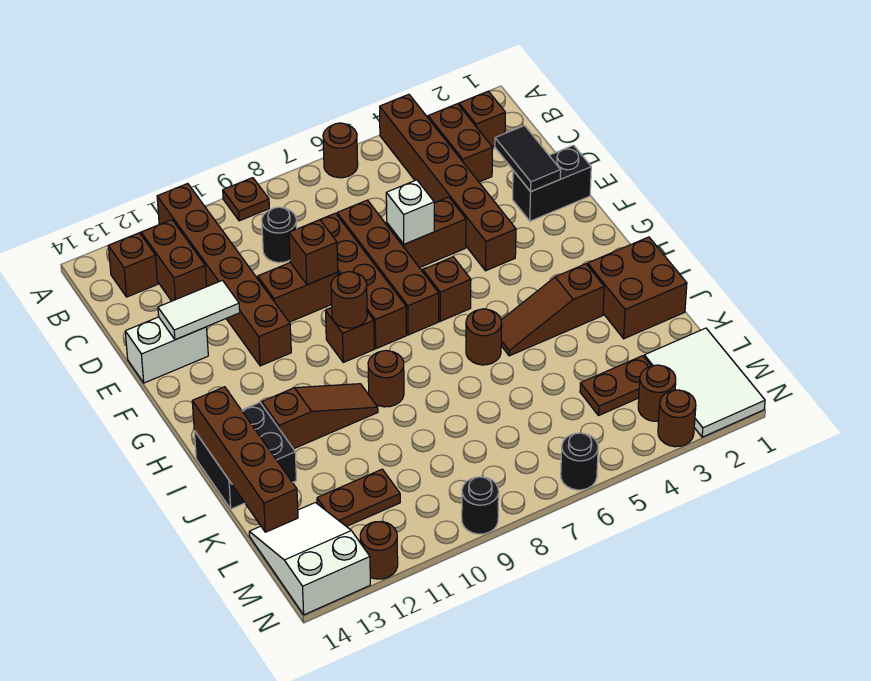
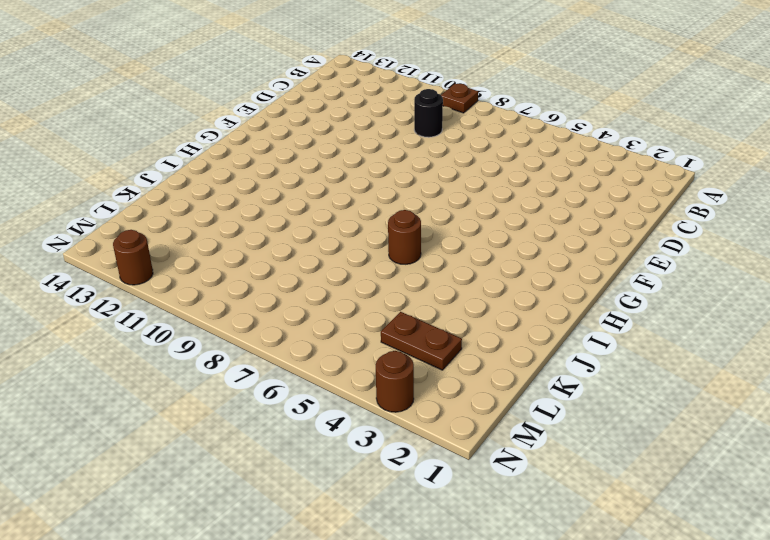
none -> brown 1x6 brick [380,94,516,271]
none -> brown 1x1 round brick [323,123,358,178]
none -> brown 1x6 brick [157,184,291,366]
none -> brown 1x1 brick [459,91,505,147]

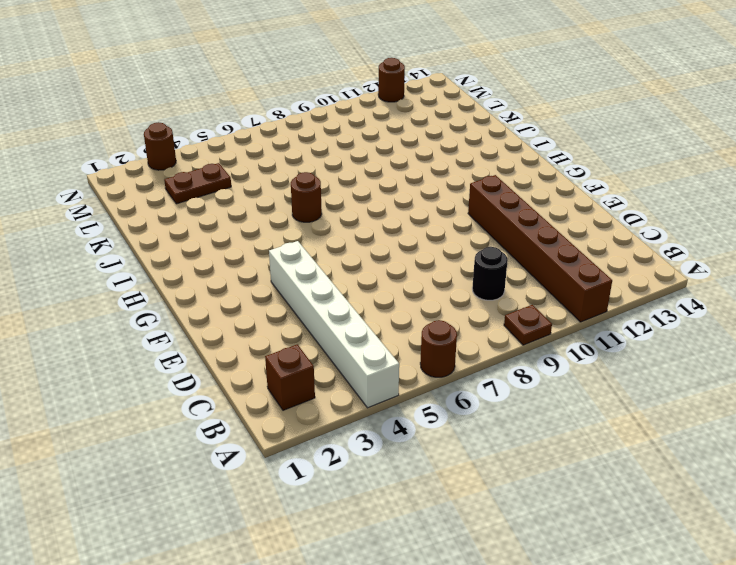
white 1x6 brick [269,241,399,408] -> brown 1x6 brick [380,94,516,271]
none -> brown 1x2 brick [428,104,493,182]
none -> brown 1x2 brick [141,220,207,301]
none -> brown 1x1 brick [108,233,158,297]
none -> brown 1x4 brick [337,200,439,335]

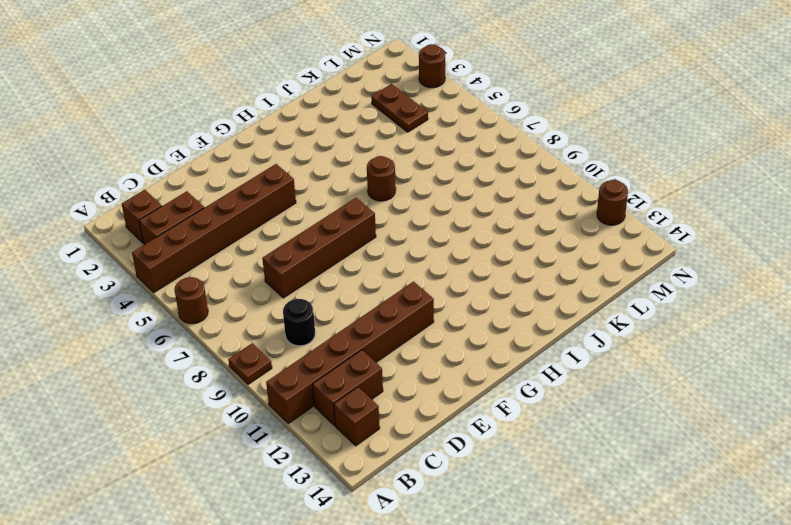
none -> brown 1x4 brick [320,213,407,349]
none -> black 1x2 brick [512,145,591,221]
none -> brown 1x2 brick [387,197,466,268]
none -> brown 1x2 brick [258,263,338,322]

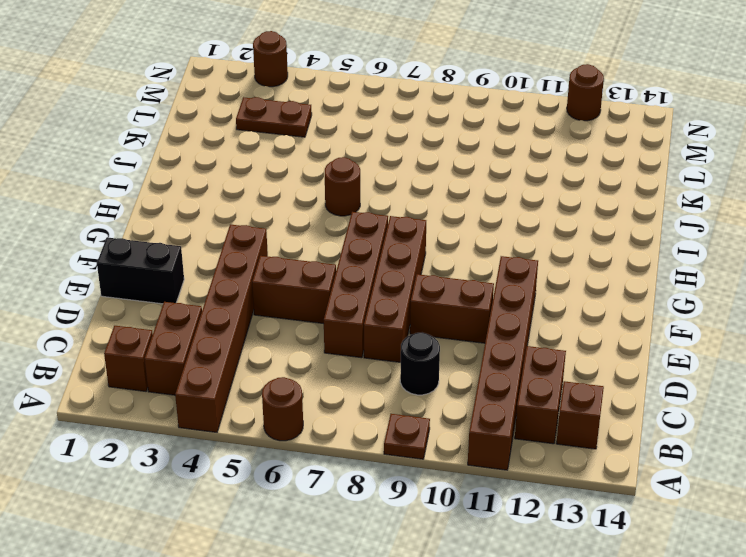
none -> white 1x2 brick [125,317,208,383]
none -> brown 1x1 brick [423,257,471,321]
none -> brown 1x1 brick [326,308,374,362]
none -> brown 2x2 brick [588,237,687,339]

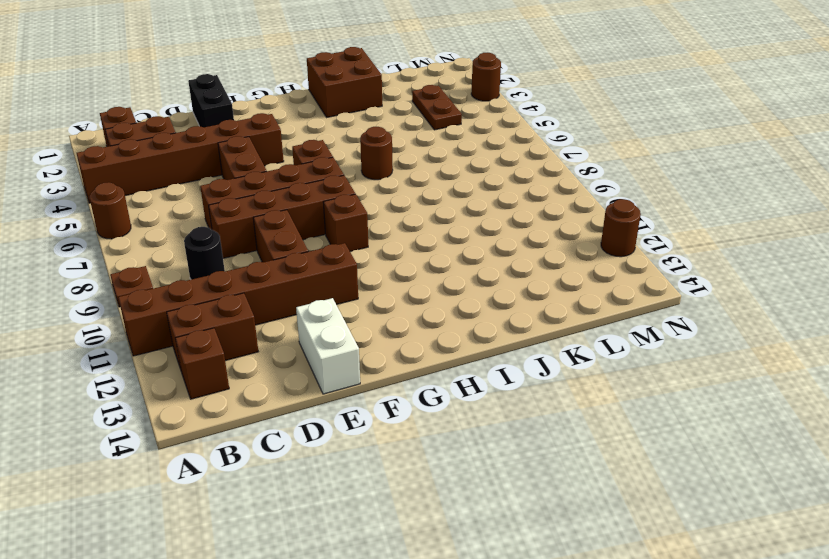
none -> brown 1x3 slope [501,264,604,356]
none -> brown 1x1 round brick [368,351,404,407]
none -> brown 1x3 slope [262,384,378,449]
none -> black 2x2 brick [194,403,297,509]

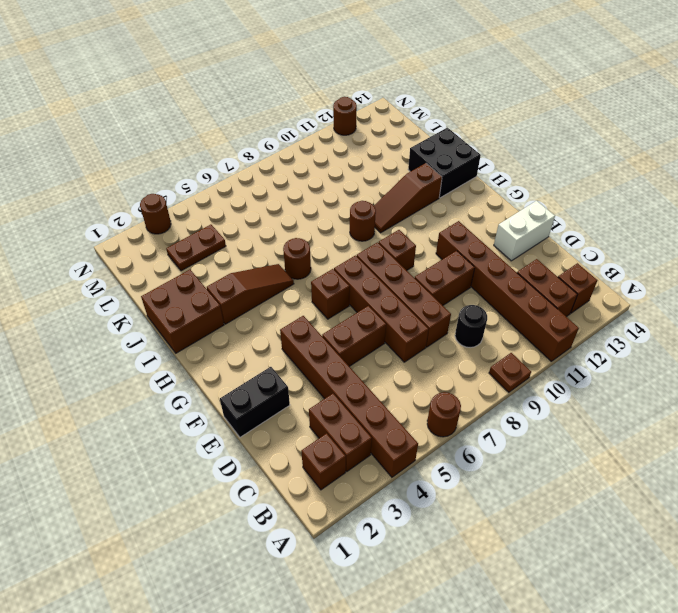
none -> white 2x3 tile [644,328,765,437]
none -> brown 1x2 plate [317,469,400,527]
none -> white 2x3 slope [249,503,370,615]
none -> brown 1x1 round brick [638,365,676,421]

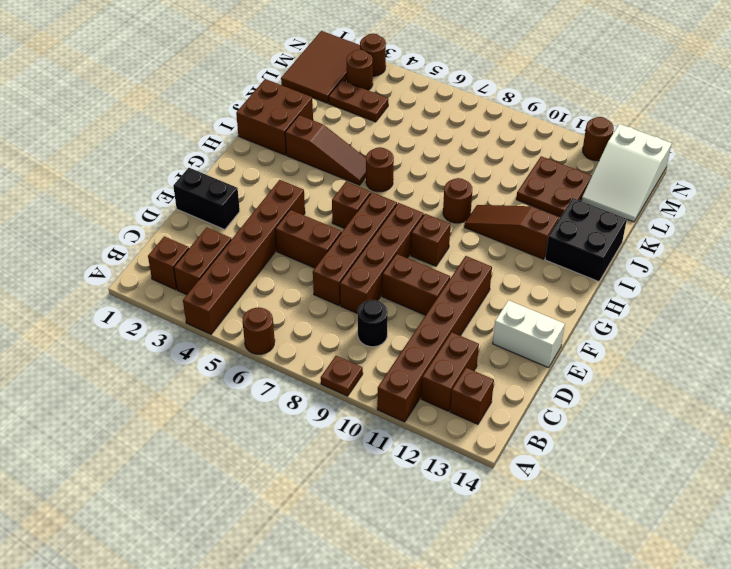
brown 2x2 plate [516,156,592,217] -> brown 1x2 plate [317,469,400,527]
brown 2x3 tile [281,31,360,103] -> white 2x3 tile [644,328,765,437]
none -> black 1x1 round brick [561,433,598,490]
none -> black 1x1 round brick [462,477,499,534]
none -> black 1x2 tile [495,126,561,192]
none -> white 1x1 brick [386,180,434,244]

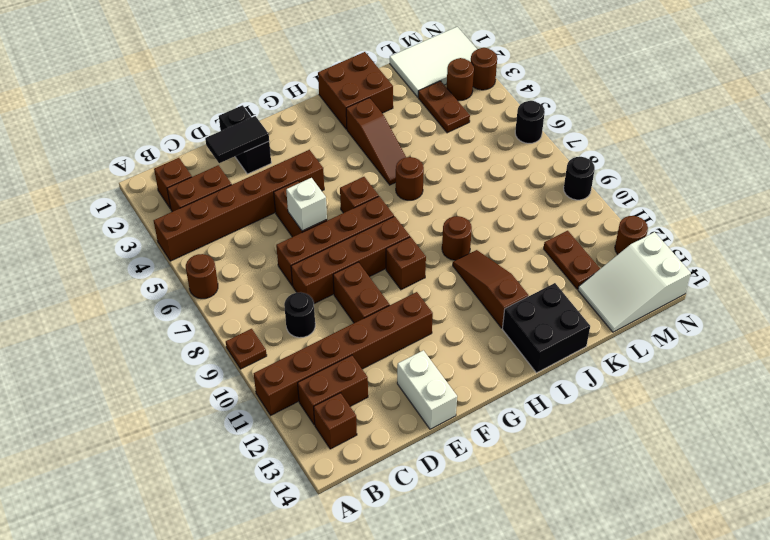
none -> brown 1x1 brick [289,220,338,285]
none -> white 1x2 tile [158,280,240,340]
none -> brown 1x1 round brick [331,272,367,328]
none -> brown 1x4 brick [192,387,298,532]

